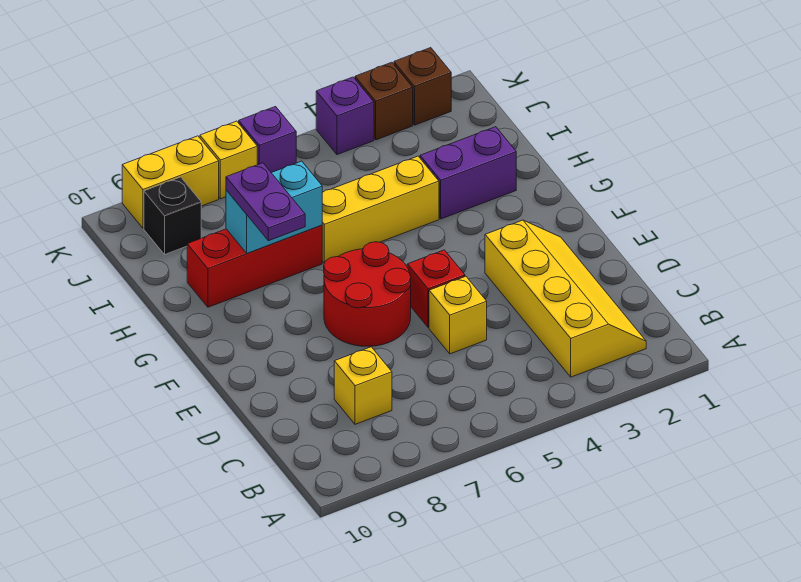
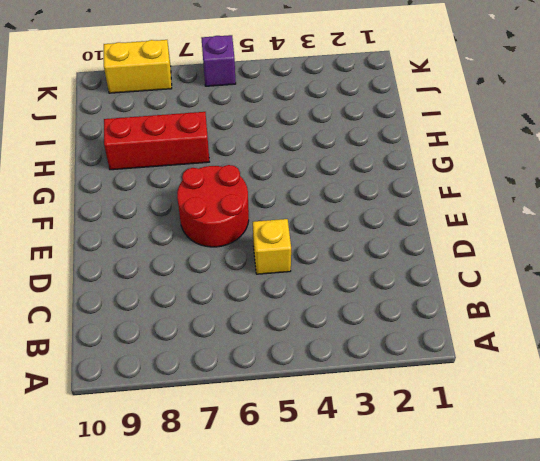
none -> yellow 2x4 slope [485,220,646,377]
none -> yellow 1x1 brick [334,347,392,424]
none -> red 1x1 brick [407,250,465,328]

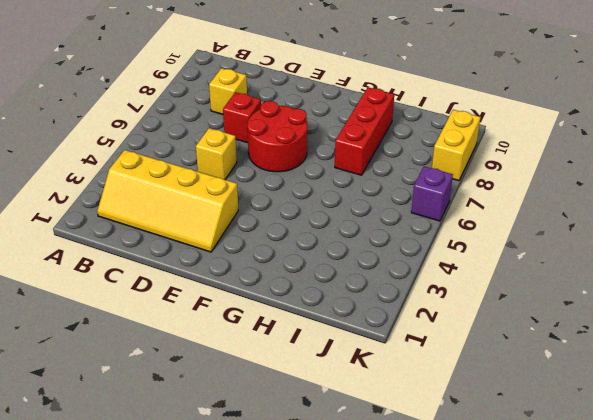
red 1x1 brick [223,92,261,143] -> red 1x1 brick moved to [407,250,465,328]
none -> purple 1x2 brick [420,127,516,219]
none -> yellow 1x3 brick [322,156,439,263]
none -> black 1x1 brick [144,177,201,254]

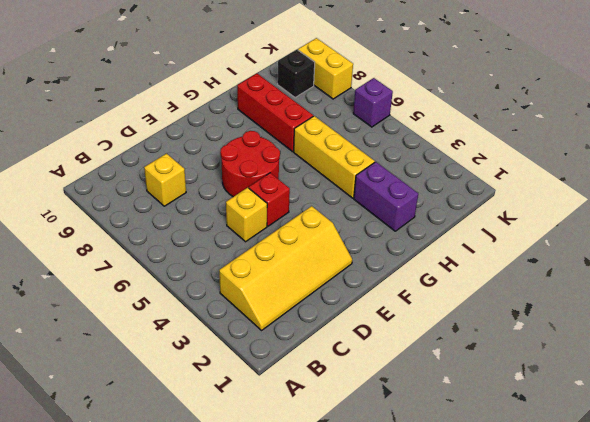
none -> brown 1x1 brick [394,48,451,125]
none -> brown 1x1 brick [355,62,413,140]
none -> purple 1x1 brick [316,77,374,155]

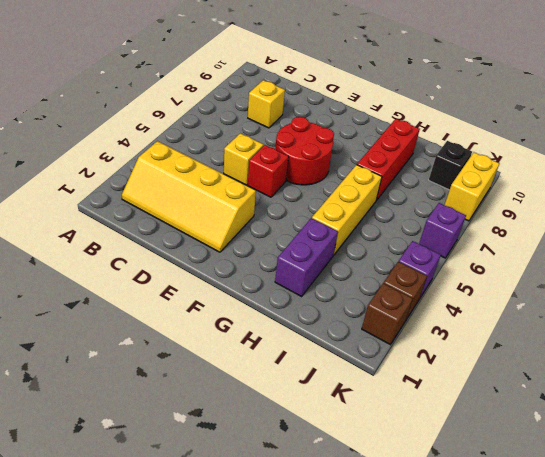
none -> yellow 1x1 brick [200,121,257,199]
none -> cyan 1x2 brick [226,161,322,253]
none -> purple 1x2 plate [226,163,305,241]

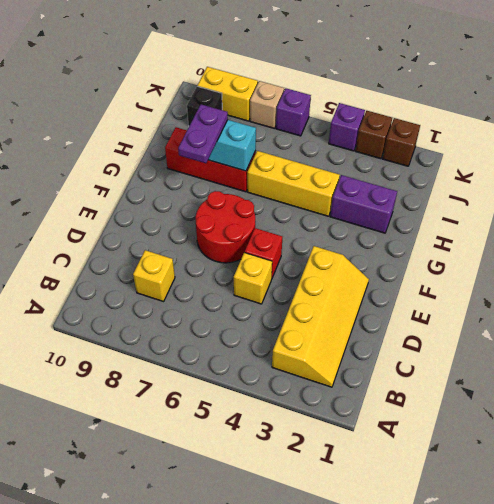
tan 1x1 brick [250,81,284,128] -> yellow 1x1 brick [200,121,257,199]

